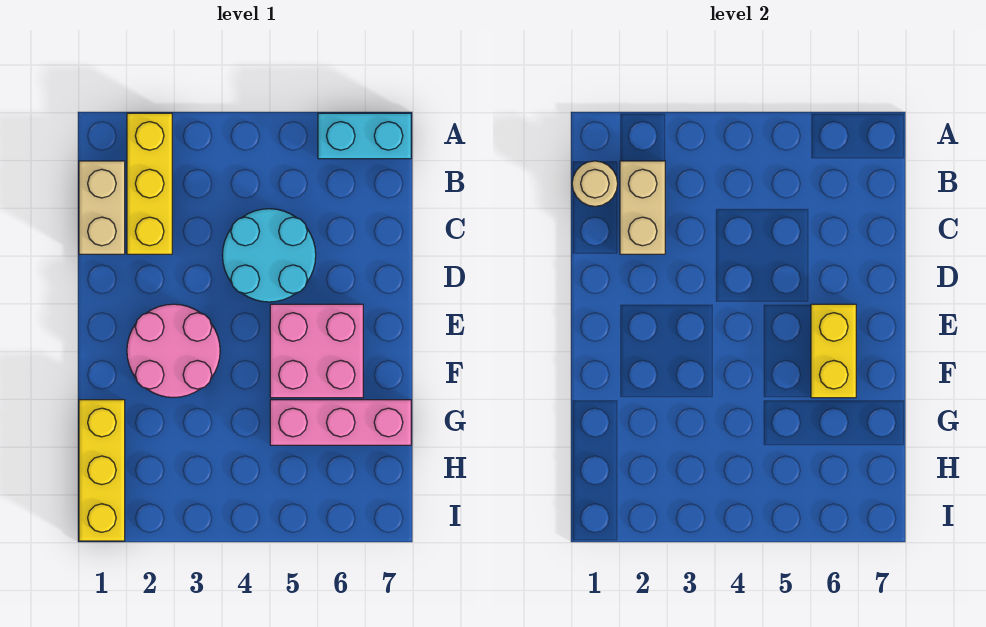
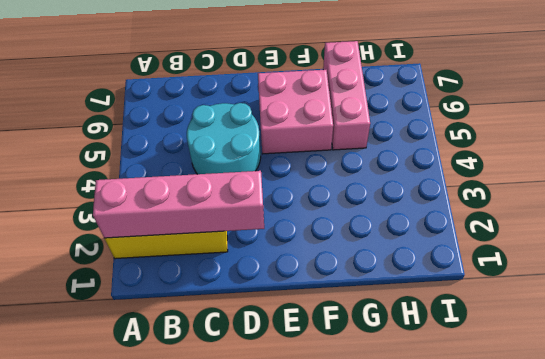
pink 1x4 brick [93,171,264,238] -> tan 1x2 brick [620,161,665,254]
none -> cyan 1x2 brick [318,113,411,159]
none -> tan 1x2 brick [79,161,125,254]

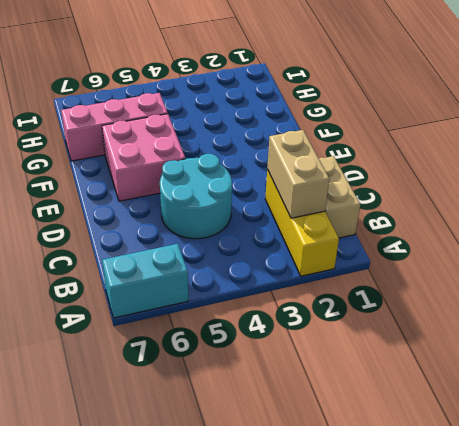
none -> pink 2x2 round brick [127,304,220,397]
none -> yellow 1x3 brick [79,400,125,541]

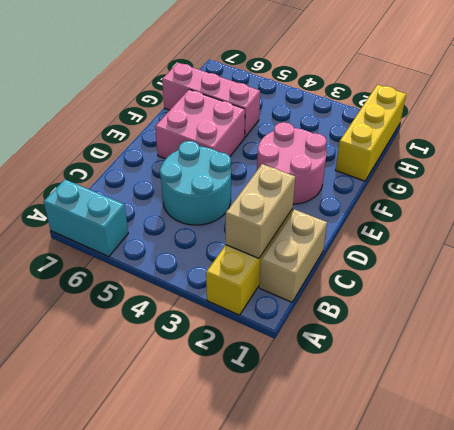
none -> tan 1x1 round brick [572,161,618,206]
none -> yellow 1x2 brick [811,304,856,398]

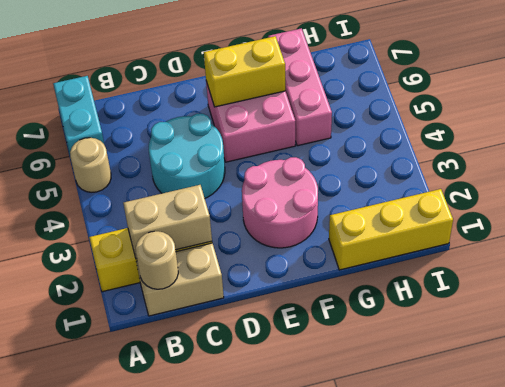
tan 1x1 round brick [70,138,111,192] -> none

